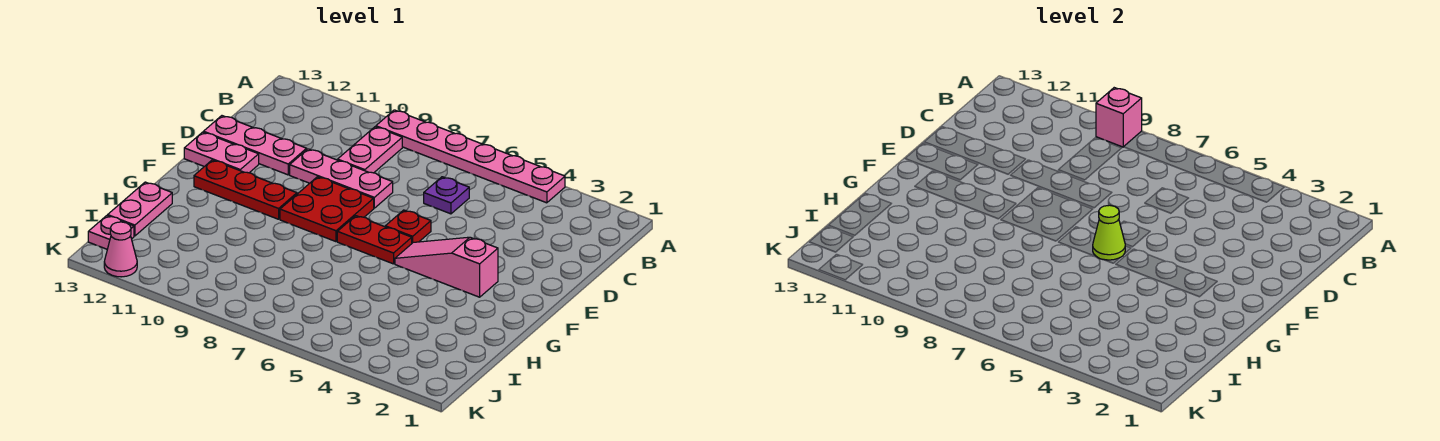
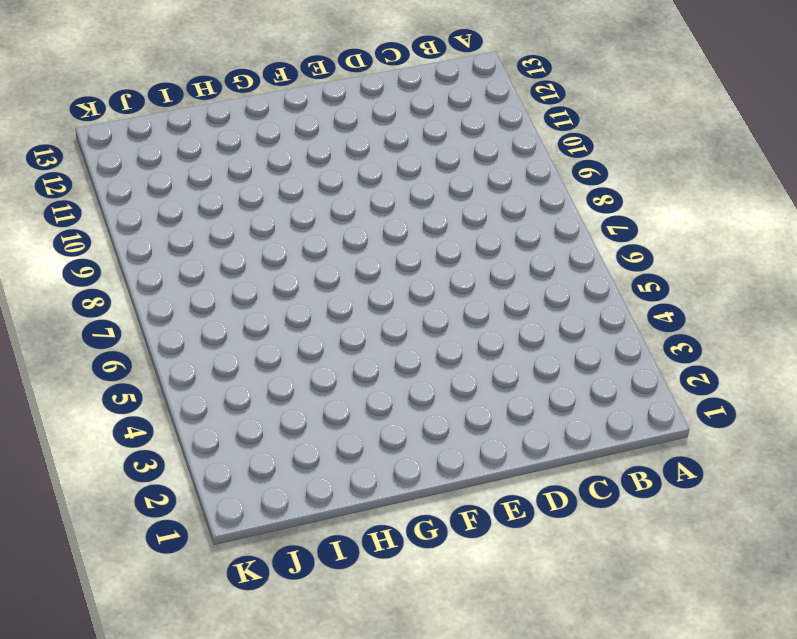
none -> pink 1x6 plate [376,110,565,203]
none -> pink 1x2 plate [338,127,402,173]
none -> purple 1x1 plate [424,177,469,214]

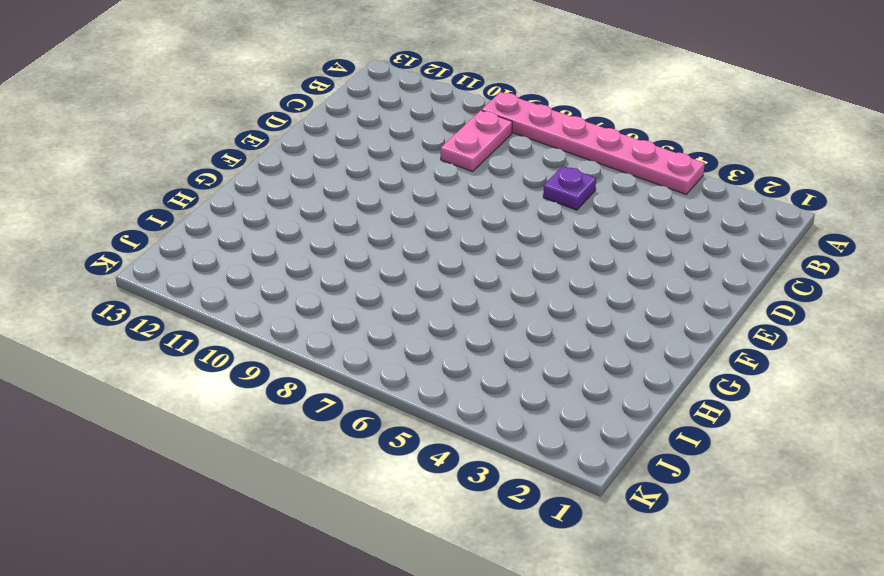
none -> pink 1x3 plate [290,149,393,208]
none -> pink 1x3 plate [204,116,307,175]
none -> red 1x1 plate [385,210,431,243]

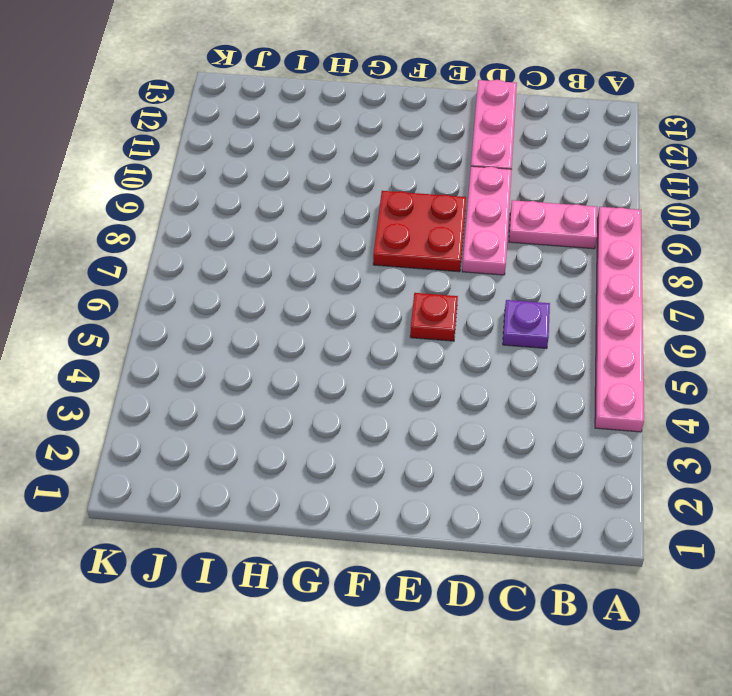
none -> pink 1x2 plate [184,132,259,173]
none -> pink 1x3 slope [395,237,498,297]
none -> red 1x2 plate [337,216,412,264]

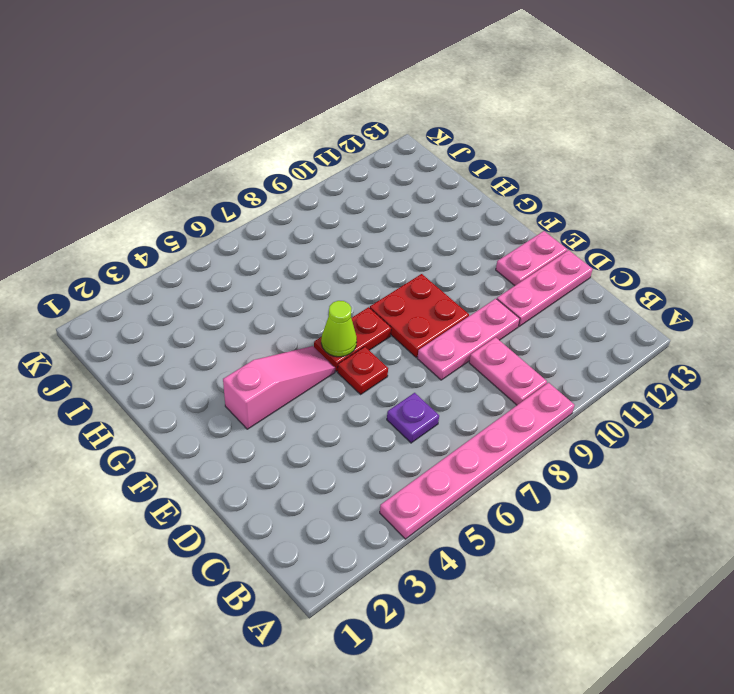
none -> red 1x3 plate [194,160,297,219]
none -> pink 1x2 plate [108,182,172,236]
none -> pink 1x1 plate [88,216,134,249]

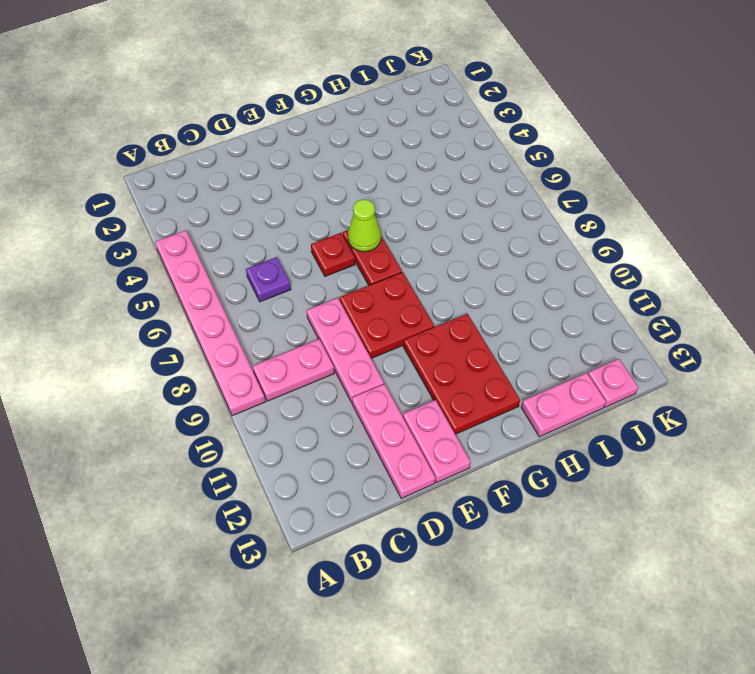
red 2x3 plate [403,314,520,434] -> red 1x3 plate [194,160,297,219]
none -> pink 1x3 slope [395,237,498,297]
none -> pink 1x1 cone [104,222,137,277]
none -> pink 1x1 brick [1096,88,1142,147]

